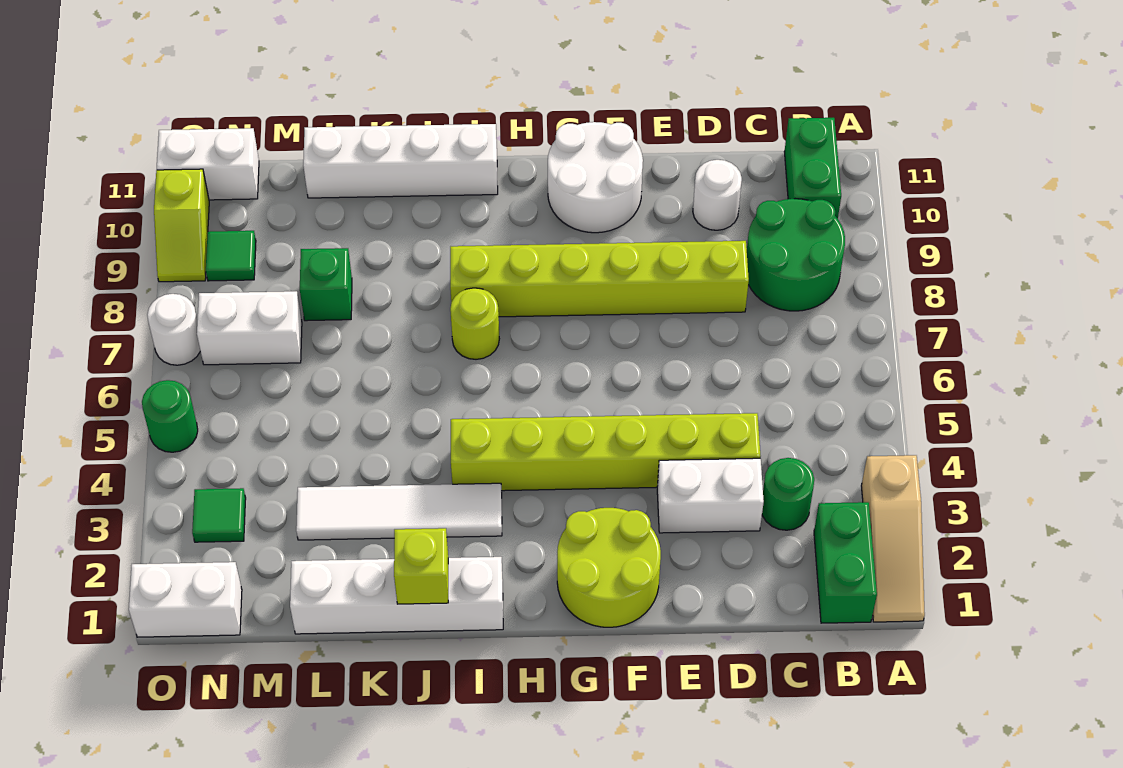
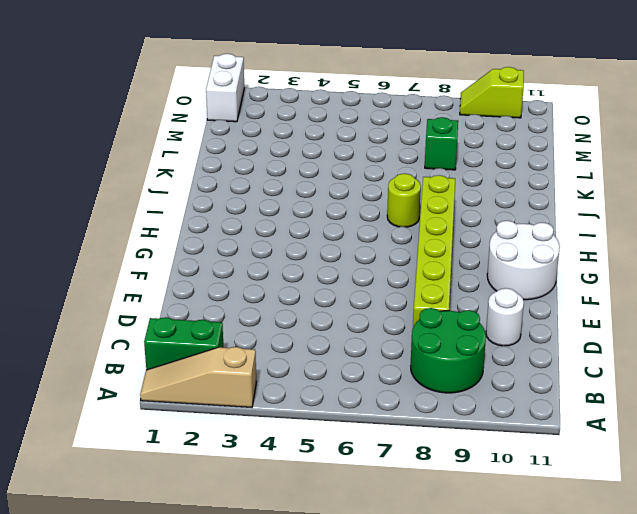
none -> green 1x2 brick [784,118,841,219]
none -> green 1x1 round brick [762,458,814,530]
none -> white 1x2 brick [657,458,764,533]

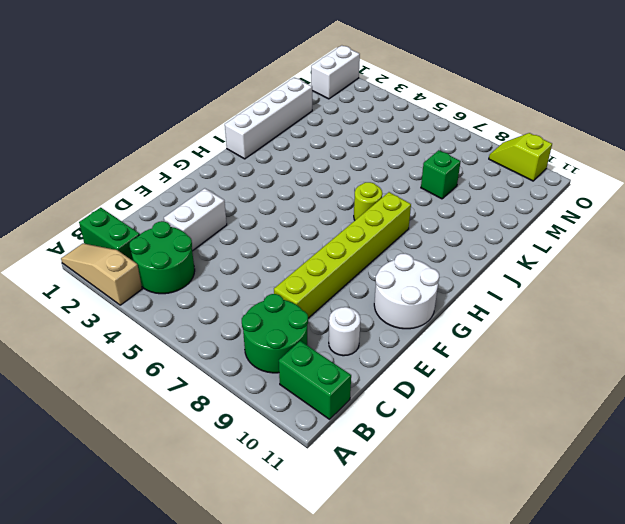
green 2x2 round brick [130,221,195,294] -> green 1x1 round brick [762,458,814,530]
none -> lime 1x6 brick [451,413,761,491]
none -> lime 2x2 round brick [557,508,661,627]
none -> white 1x4 tile [296,483,502,540]

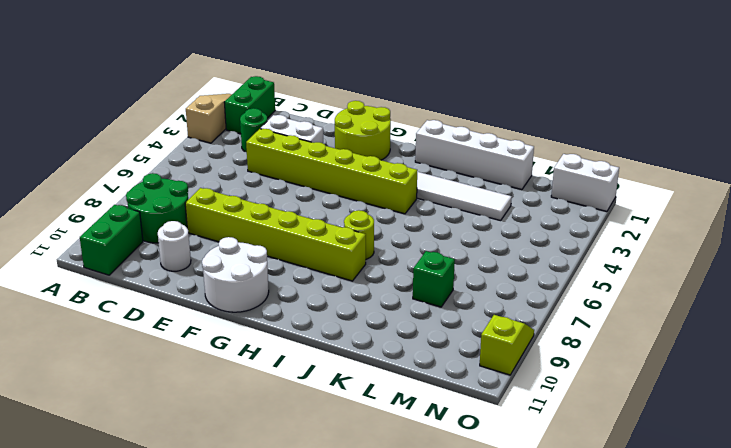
none -> white 1x4 brick [303,124,498,198]
none -> white 1x2 brick [197,291,302,365]
none -> green 1x1 tile [192,488,246,542]

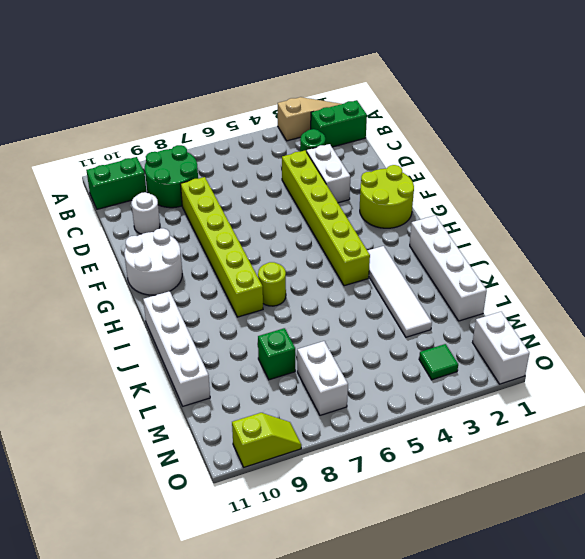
none -> green 1x1 tile [206,231,256,281]
none -> white 1x2 brick [157,128,259,200]
none -> green 1x1 round brick [142,380,198,452]

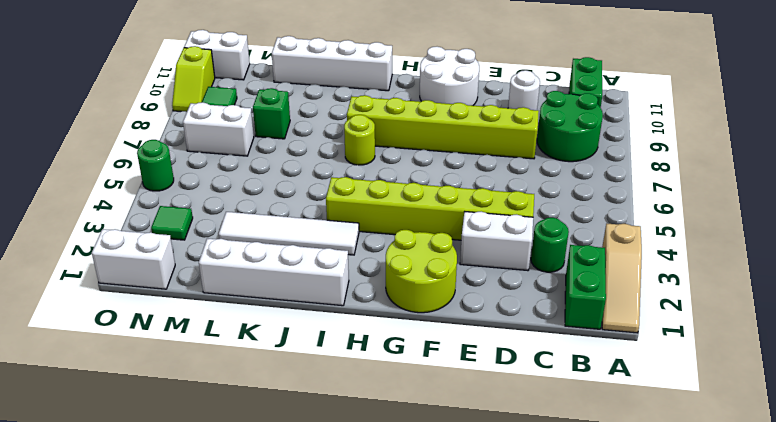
none -> white 1x1 round brick [147,294,200,365]
none -> lime 1x1 brick [394,528,448,604]

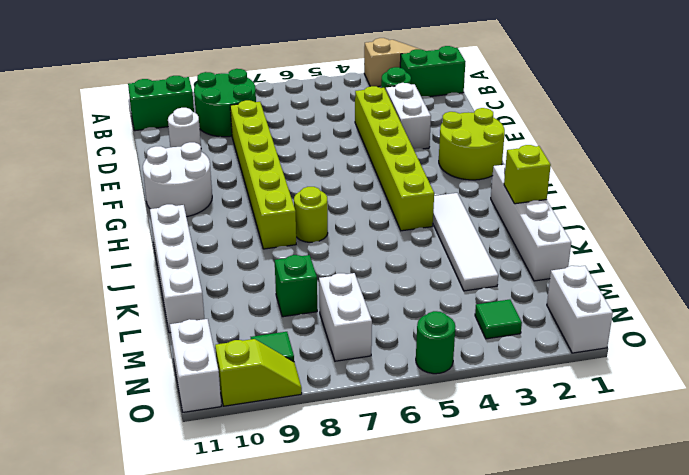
none -> white 1x1 round brick [147,294,200,365]

